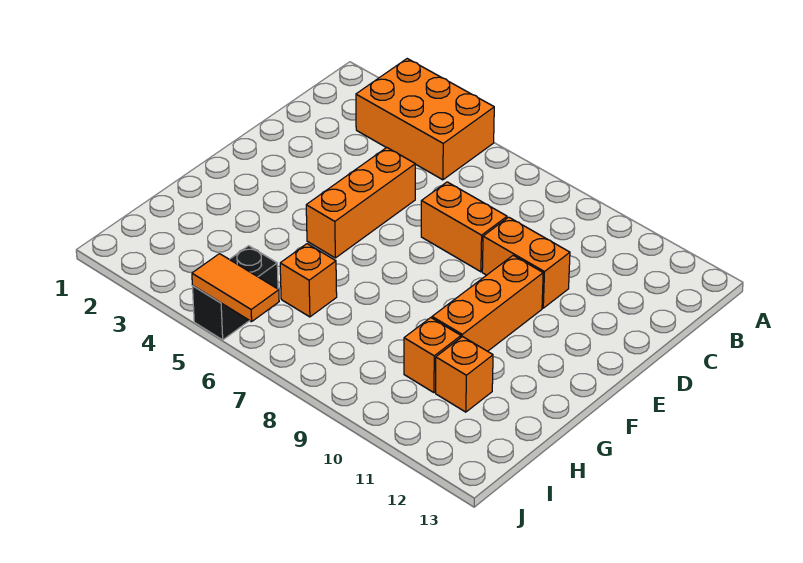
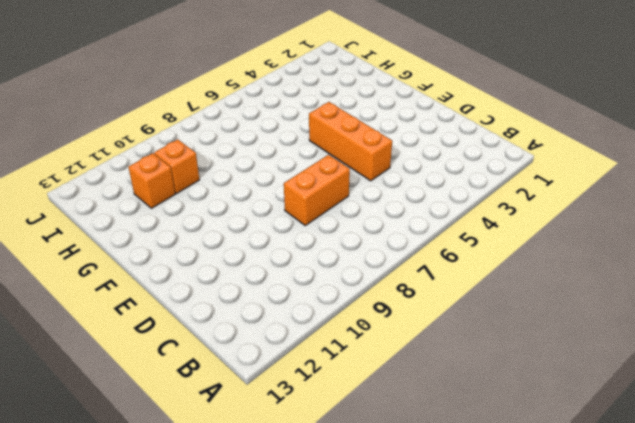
none -> orange 2x3 brick [356,59,494,180]
none -> orange 1x2 brick [482,217,570,308]

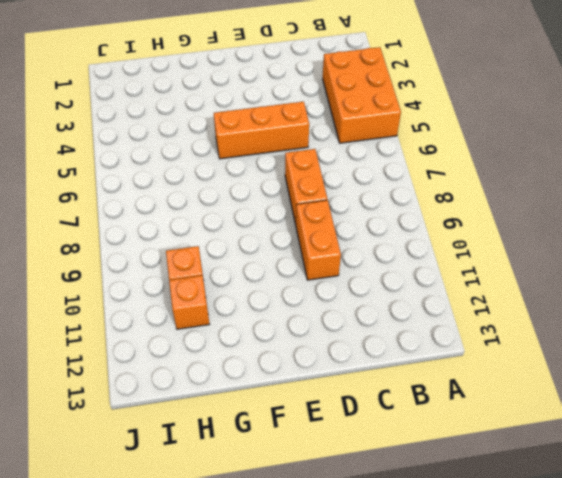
none -> orange 1x3 brick [432,255,543,351]
none -> orange 1x1 brick [280,244,337,317]

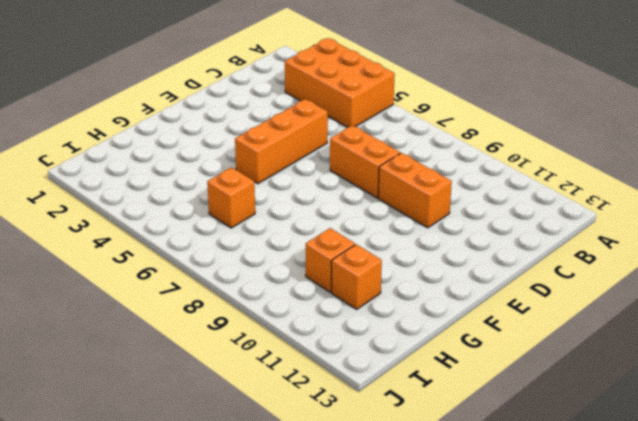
none -> orange 1x3 brick [432,255,543,351]
none -> black 1x2 brick [193,246,278,340]

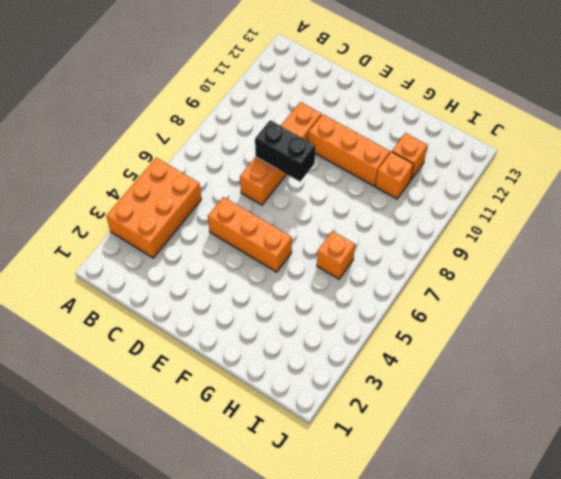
black 1x2 brick [255,120,315,182] -> black 1x2 brick moved to [193,246,278,340]
none -> orange 1x2 tile [192,254,279,322]

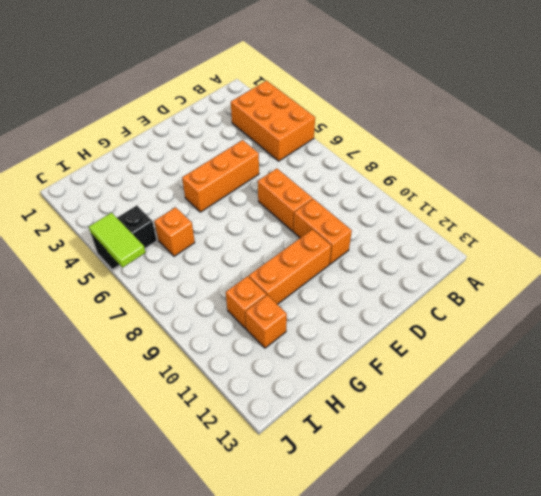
lime 1x2 tile [89,213,146,268] -> orange 1x2 tile [192,254,279,322]

